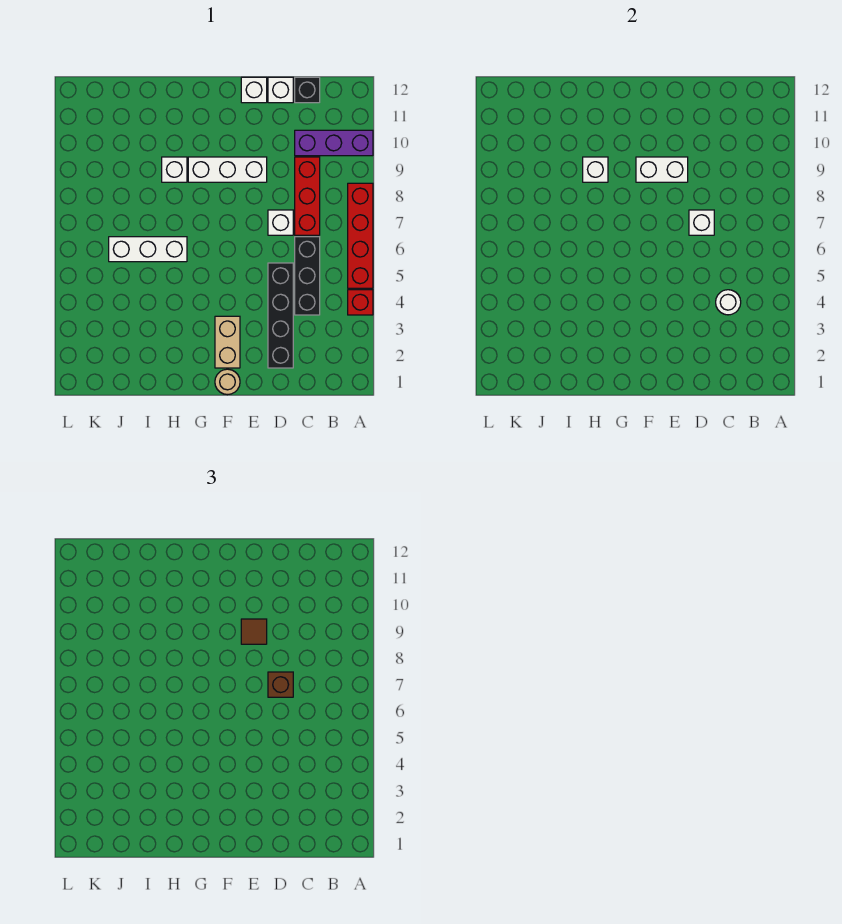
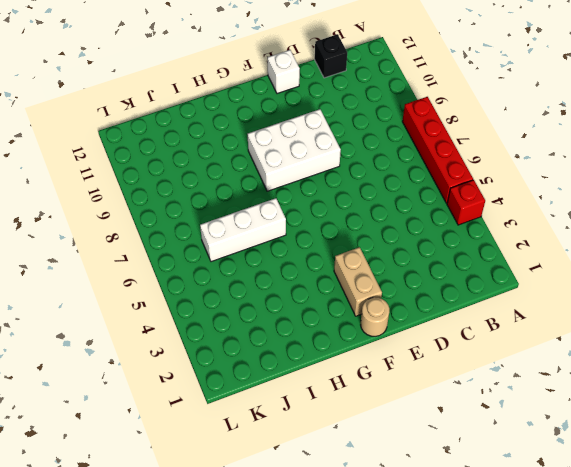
white 2x3 brick [248,109,341,191] -> white 1x3 brick [188,157,267,182]
none -> purple 1x3 brick [295,130,373,156]
none -> black 1x3 brick [295,237,320,315]
none -> red 1x3 brick [295,157,320,235]

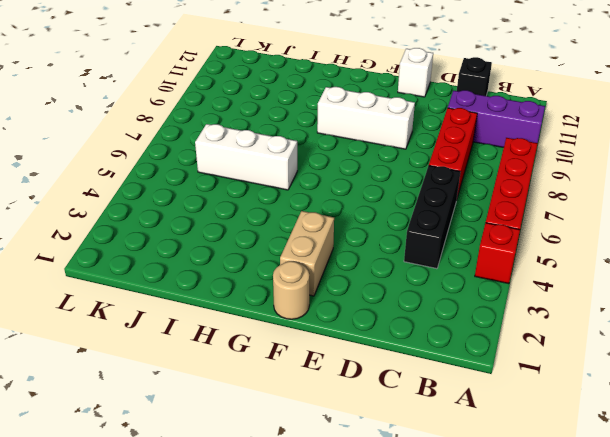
none -> black 1x4 brick [268,263,293,368]
none -> white 1x1 brick [268,210,293,235]
none -> white 1x1 brick [268,77,293,103]

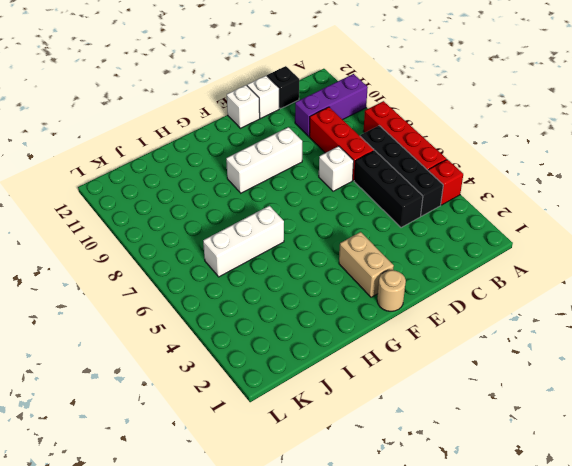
black 1x4 brick [360,126,443,216] -> black 1x4 brick moved to [268,263,293,368]
none -> white 1x1 brick [162,157,187,182]
none -> white 1x1 round brick [716,290,741,315]
none -> white 1x1 brick [689,210,714,235]

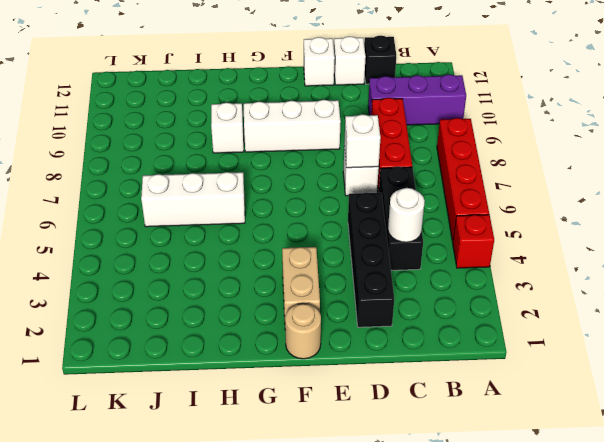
none -> white 1x2 brick [636,157,688,182]
none -> white 1x1 brick [583,157,608,182]
none -> brown 1x1 brick [268,672,293,697]

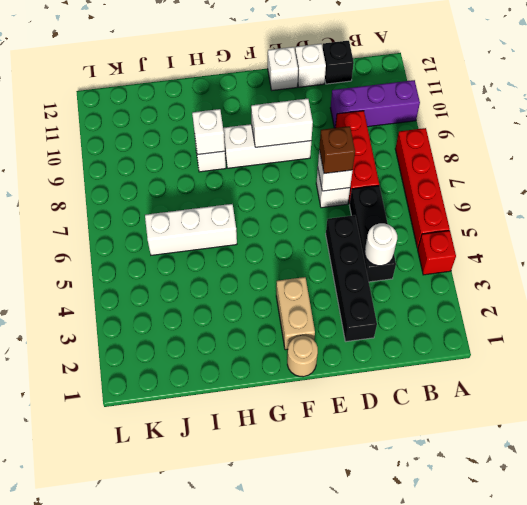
none -> brown 1x1 tile [241,619,267,644]

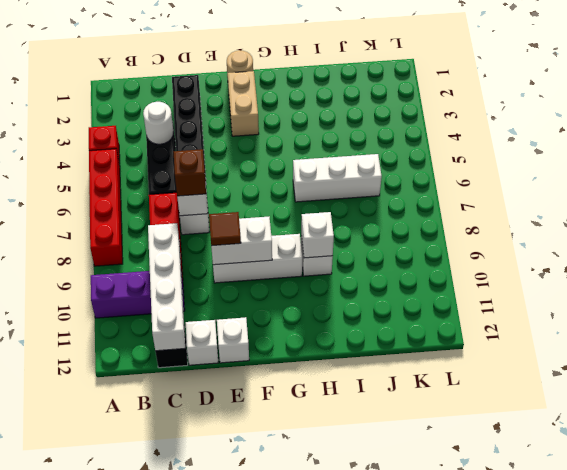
white 1x4 brick [148,223,185,351] -> none

